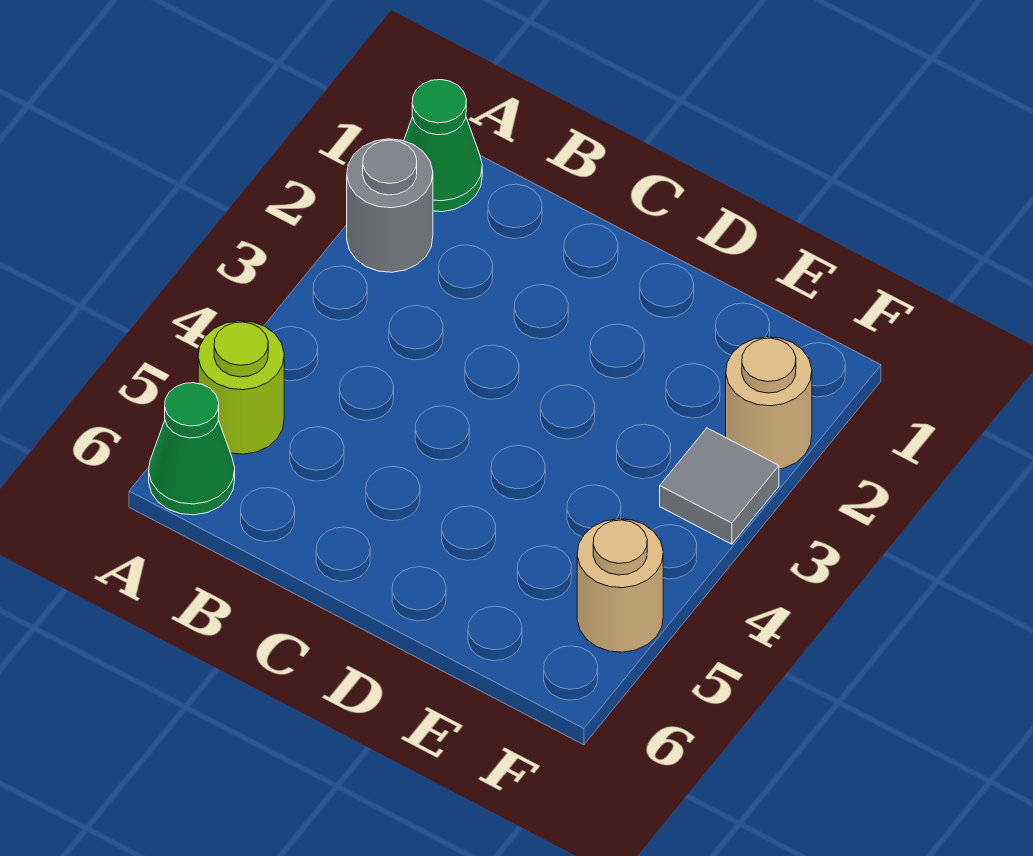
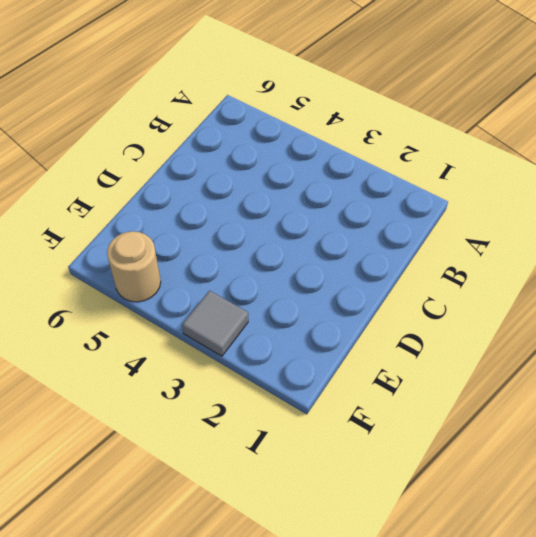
none -> green 1x1 cone [404,80,482,212]
none -> grey 1x1 round brick [347,139,433,272]

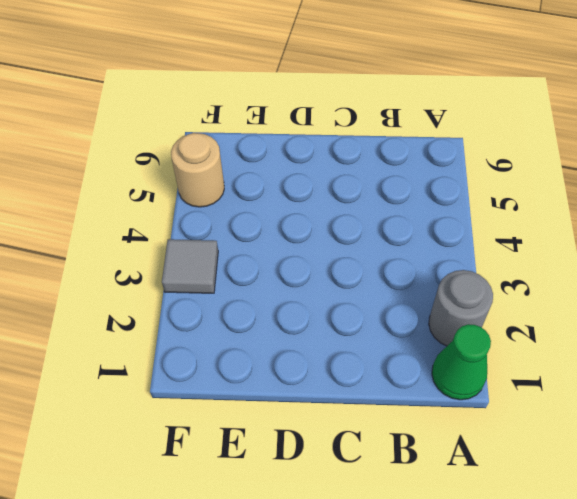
none -> lime 1x1 round brick [198,321,284,454]
none -> green 1x1 cone [149,383,235,515]

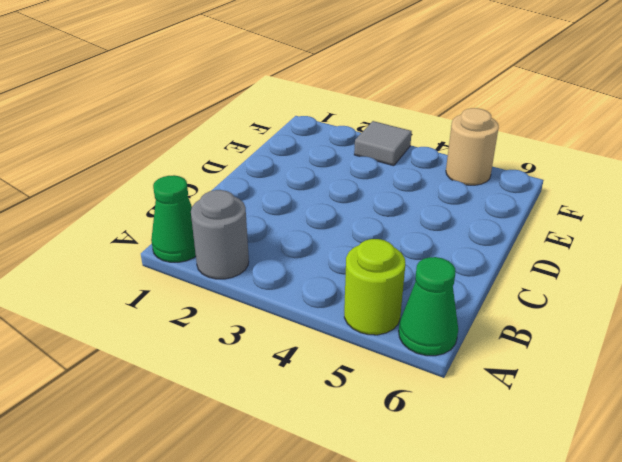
none -> tan 1x1 round brick [726,337,812,469]

